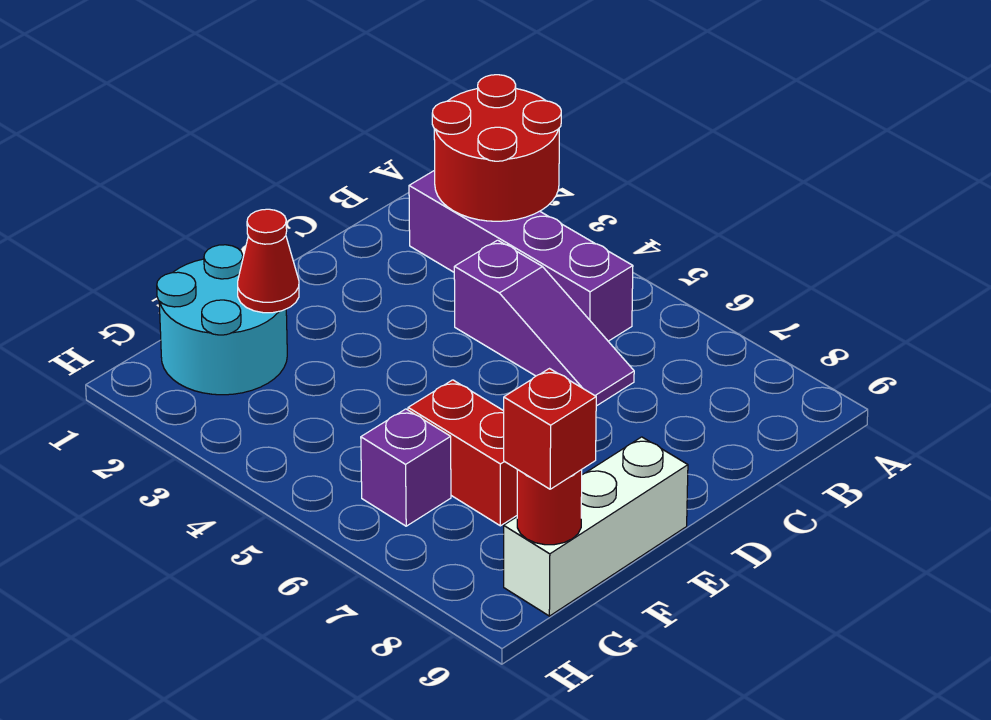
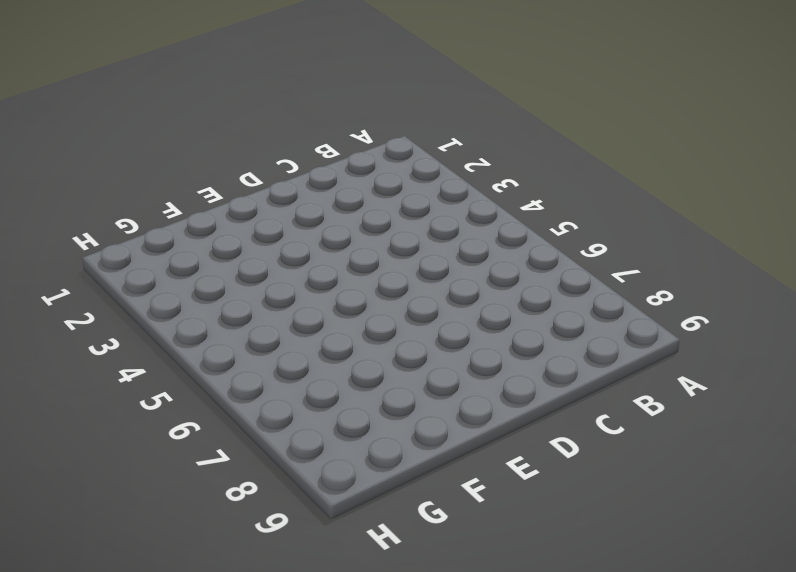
none -> purple 1x4 brick [409,170,633,341]
none -> purple 1x3 slope [454,240,634,406]

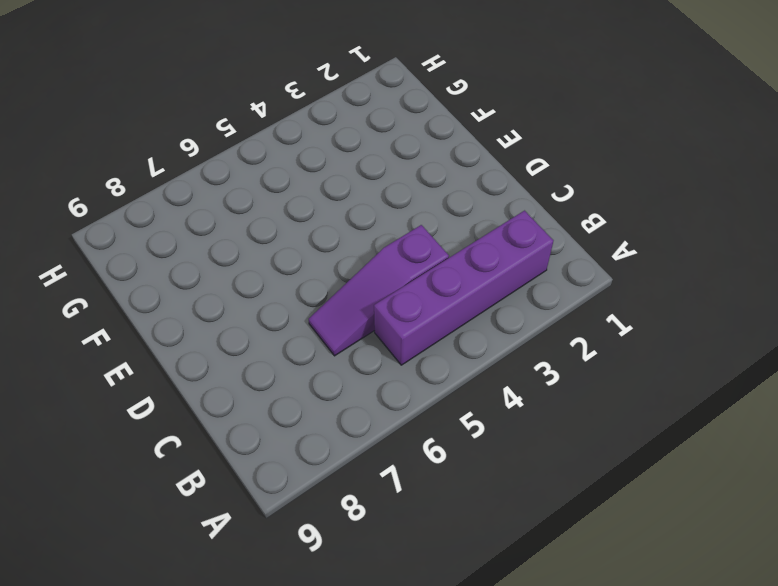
none -> white 1x3 brick [504,437,688,616]
none -> cyan 2x2 round brick [157,245,287,395]

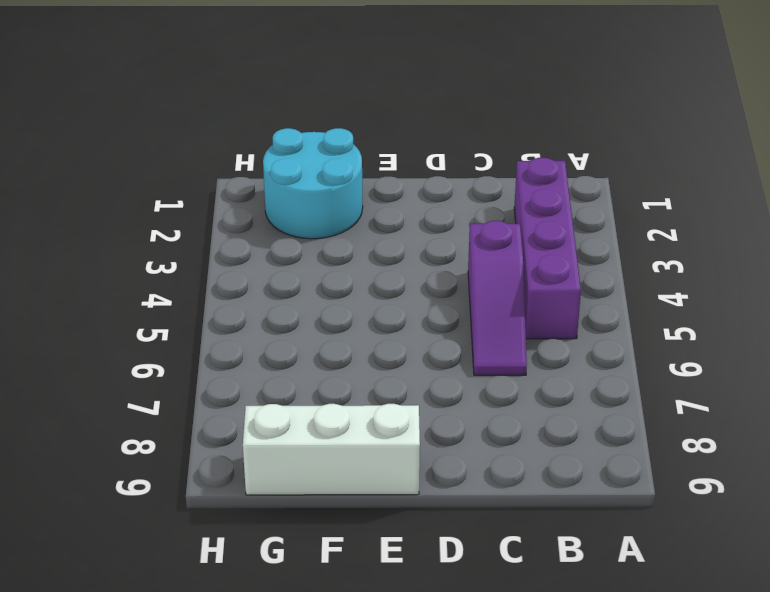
none -> red 1x2 brick [408,380,517,526]
none -> purple 1x1 brick [361,409,451,526]

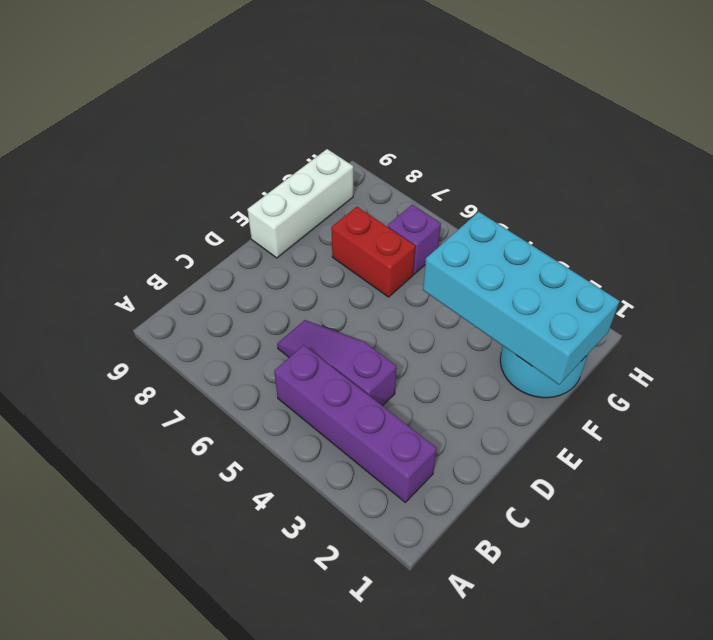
cyan 2x4 brick [423,212,619,385] -> red 1x1 cone [238,209,299,313]
none -> red 2x2 round brick [432,75,561,221]
none -> red 1x1 round brick [517,470,582,545]

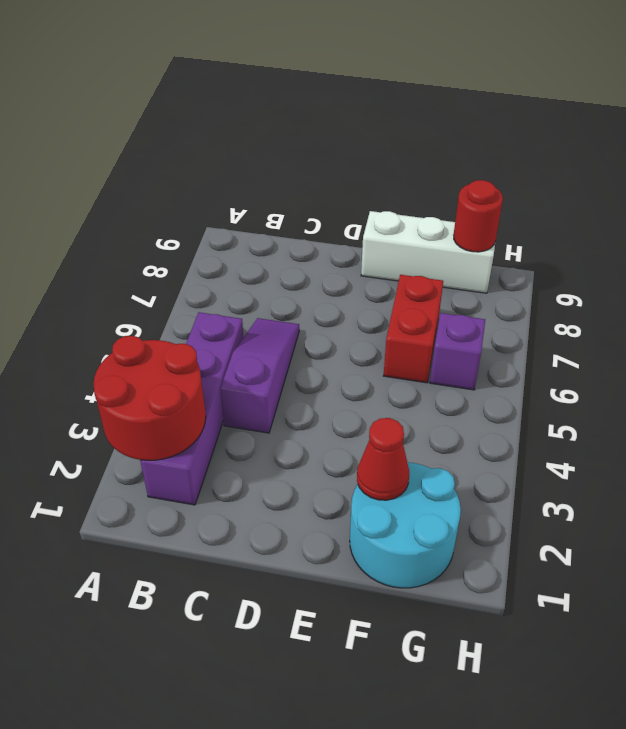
none -> red 1x1 brick [504,369,596,489]

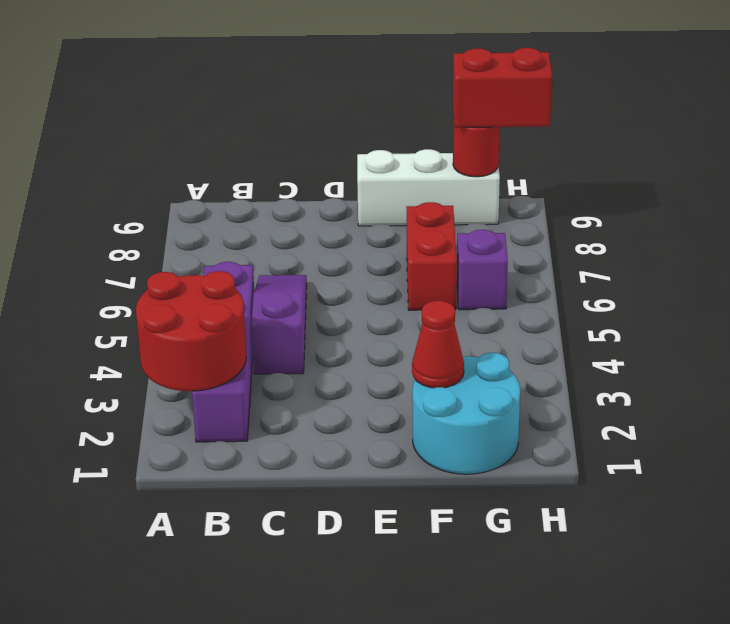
red 1x2 brick [453,48,552,128] -> red 1x1 brick [504,369,596,489]

